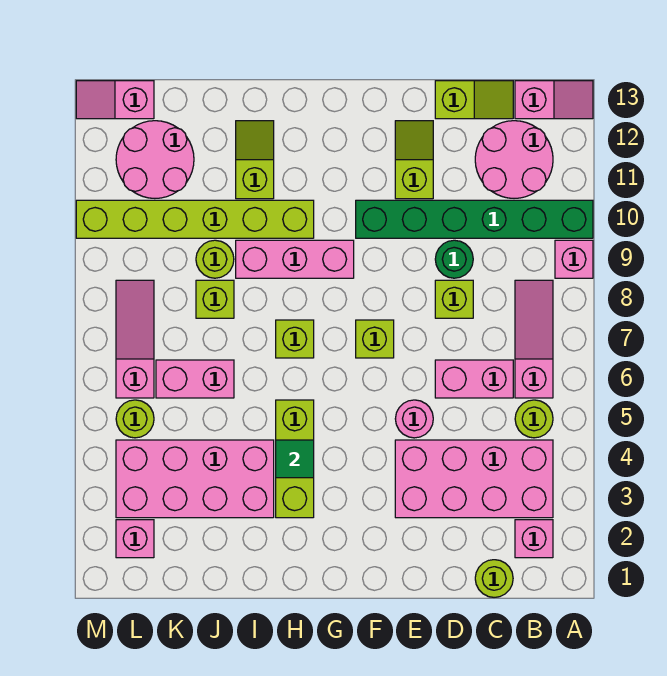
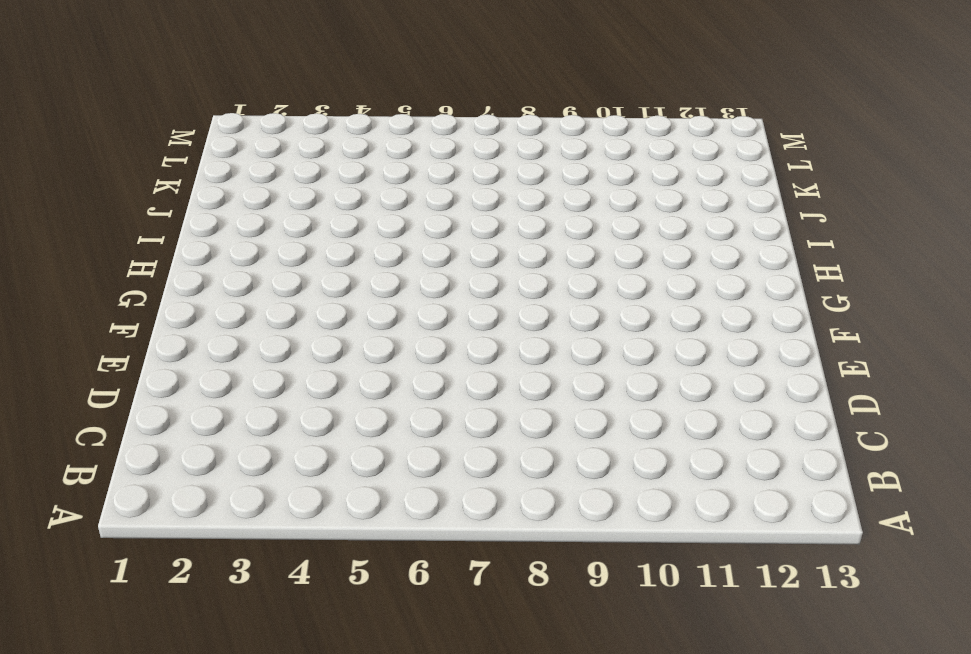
none -> pink 1x1 brick [555,240,593,278]
none -> green 1x6 brick [356,200,593,238]
none -> pink 1x2 slope [515,81,593,119]
none -> pink 1x1 brick [515,520,553,558]

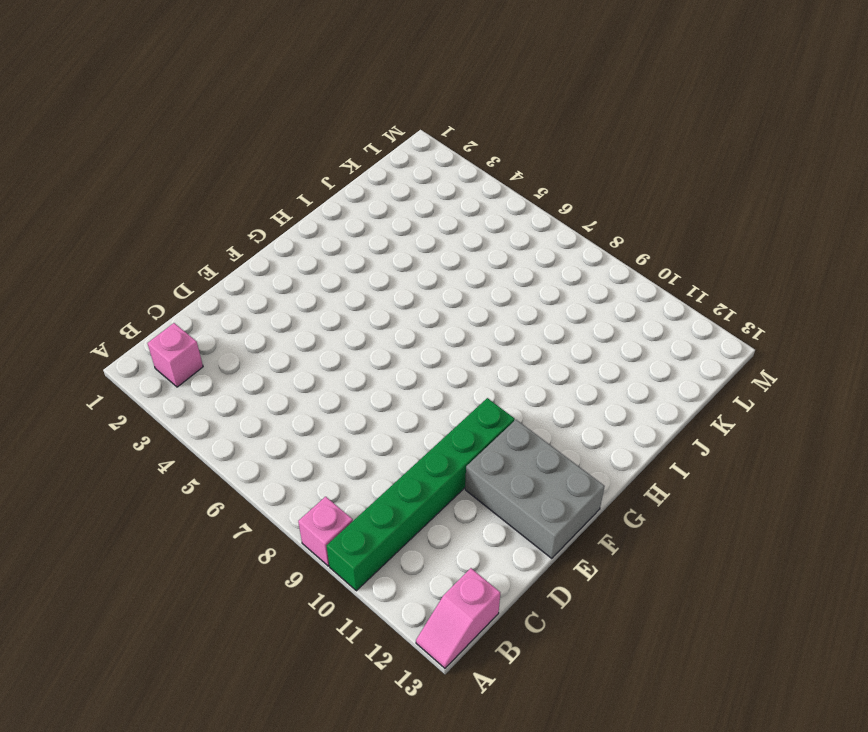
grey 2x3 brick [465,420,605,558] -> lime 1x2 slope [395,121,433,199]
none -> pink 2x4 brick [395,440,553,518]
none -> lime 1x1 round brick [515,400,553,438]
none -> pink 1x3 slope [515,280,553,398]
none -> pink 2x2 round brick [475,121,553,198]

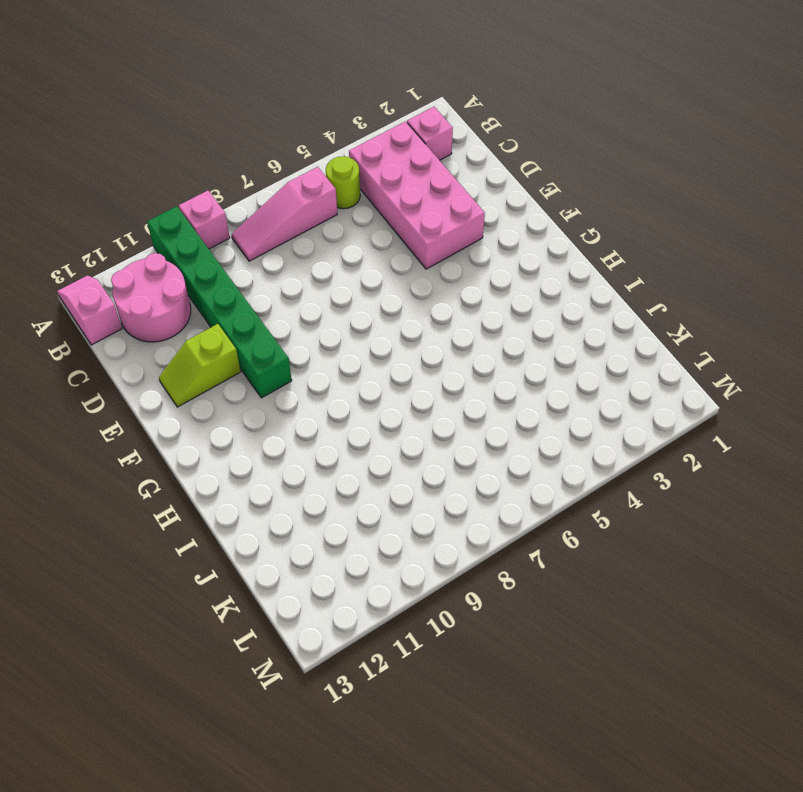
none -> lime 1x1 round brick [475,560,513,597]
none -> pink 1x2 brick [435,360,513,398]
none -> lime 1x2 slope [435,81,513,119]
none -> lime 1x1 brick [435,280,473,318]

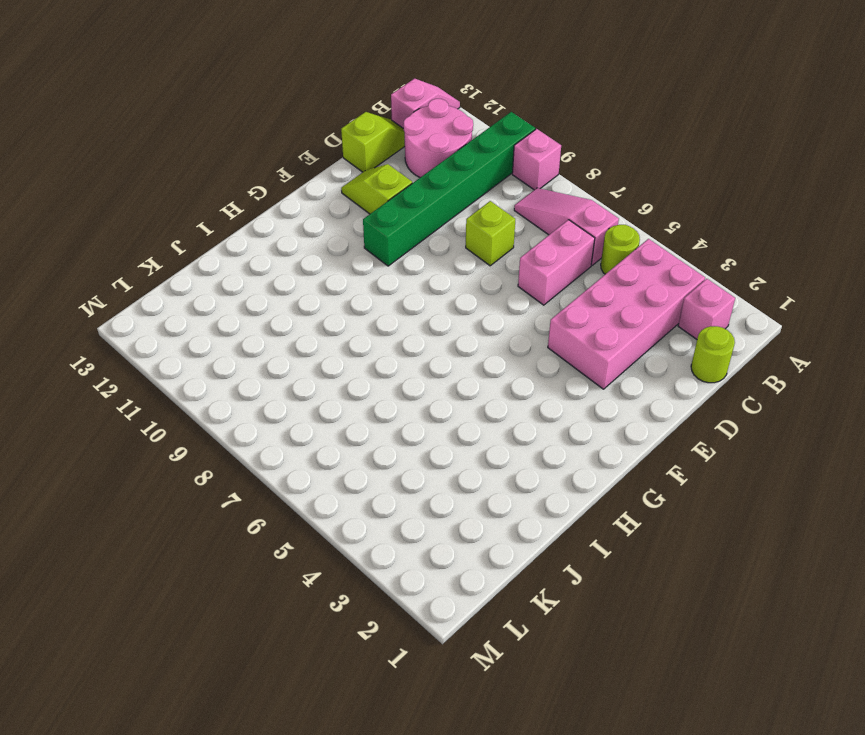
none -> green 1x1 round brick [435,240,473,278]
none -> pink 1x1 round brick [395,400,433,438]
none -> lime 1x1 brick [356,320,394,358]
none -> pink 1x3 brick [236,240,354,278]

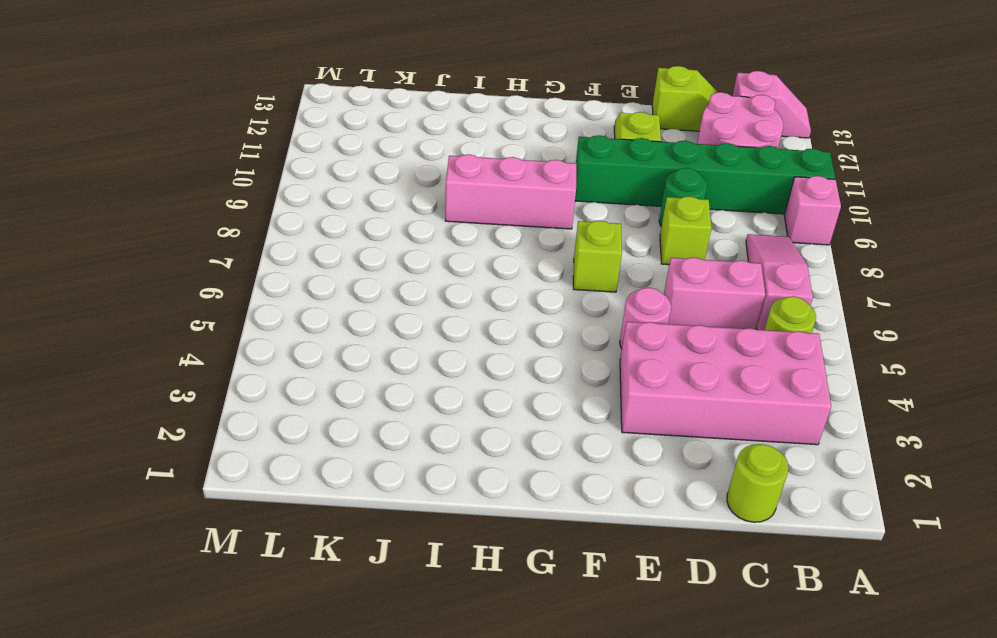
none -> pink 1x1 brick [515,520,553,558]
none -> lime 1x3 brick [276,400,314,518]
none -> lime 1x1 brick [276,320,314,358]
none -> lime 1x6 brick [76,200,314,238]

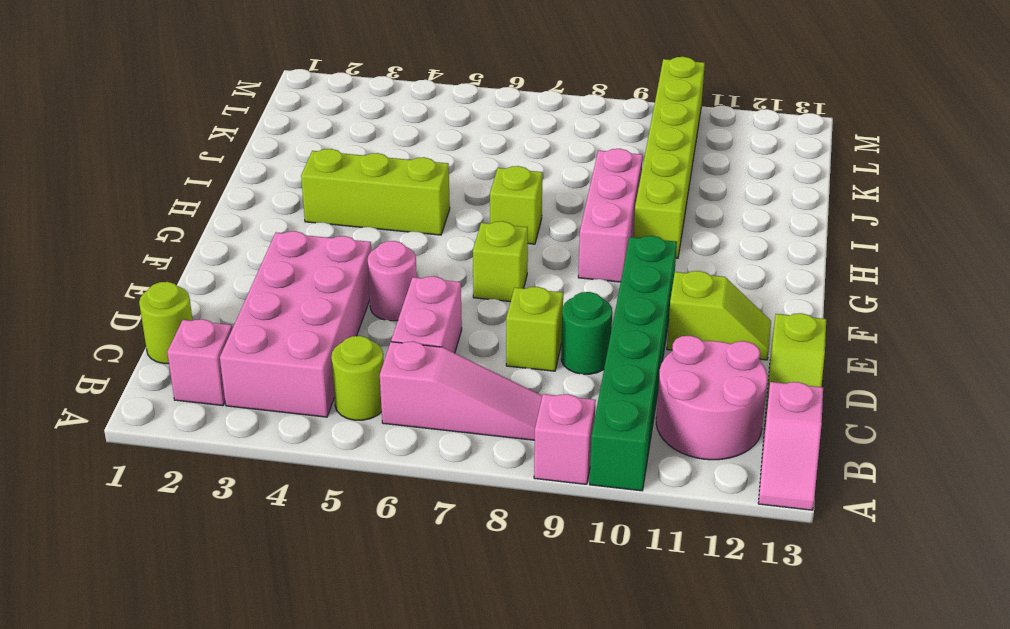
none -> pink 2x4 brick [116,440,274,518]
none -> lime 1x2 slope [236,121,274,199]
none -> pink 1x2 brick [156,360,234,398]
none -> lime 1x1 brick [196,280,234,318]

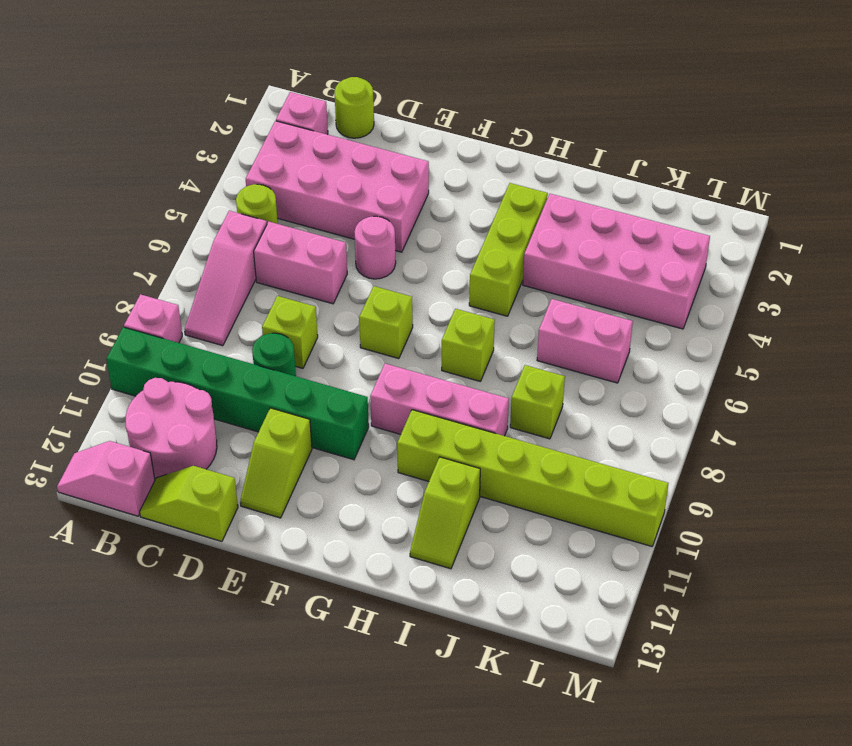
none -> lime 1x1 round brick [196,240,234,278]
none -> pink 2x2 round brick [116,121,194,198]
none -> pink 1x1 brick [116,520,154,558]
none -> lime 1x1 round brick [116,400,154,438]

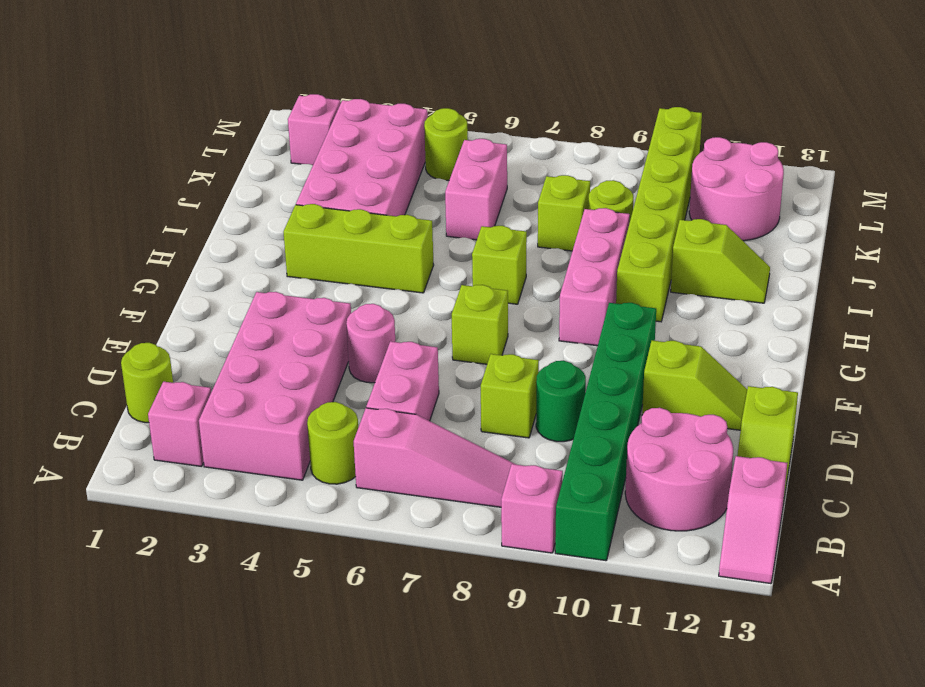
none -> pink 1x3 slope [116,280,154,398]
none -> pink 1x2 slope [76,81,154,119]
none -> green 1x1 tile [276,440,314,478]

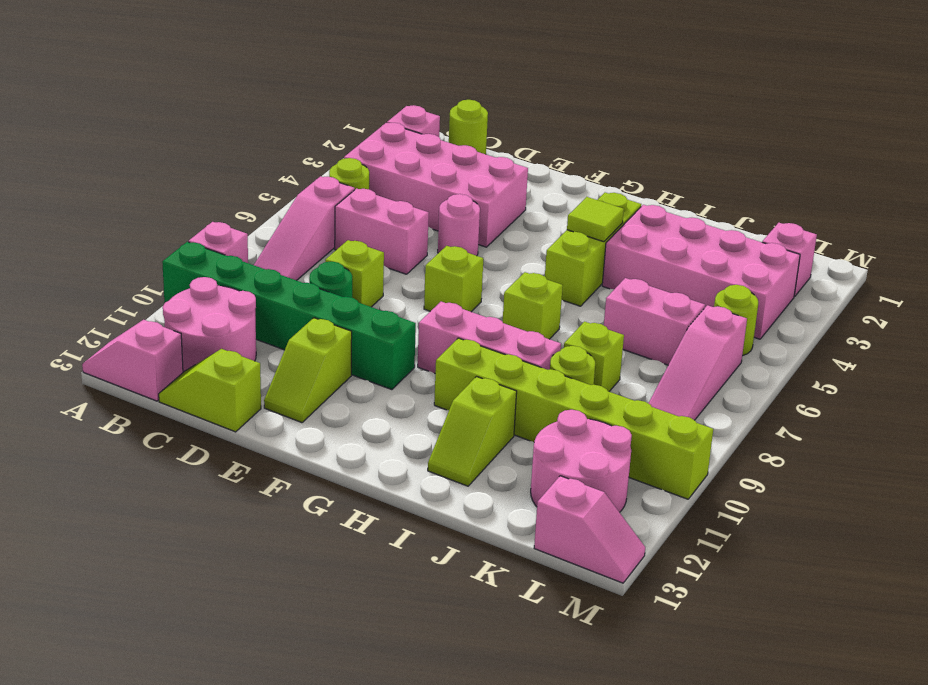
lime 1x1 tile [567,197,624,242] -> green 1x1 tile [276,440,314,478]

